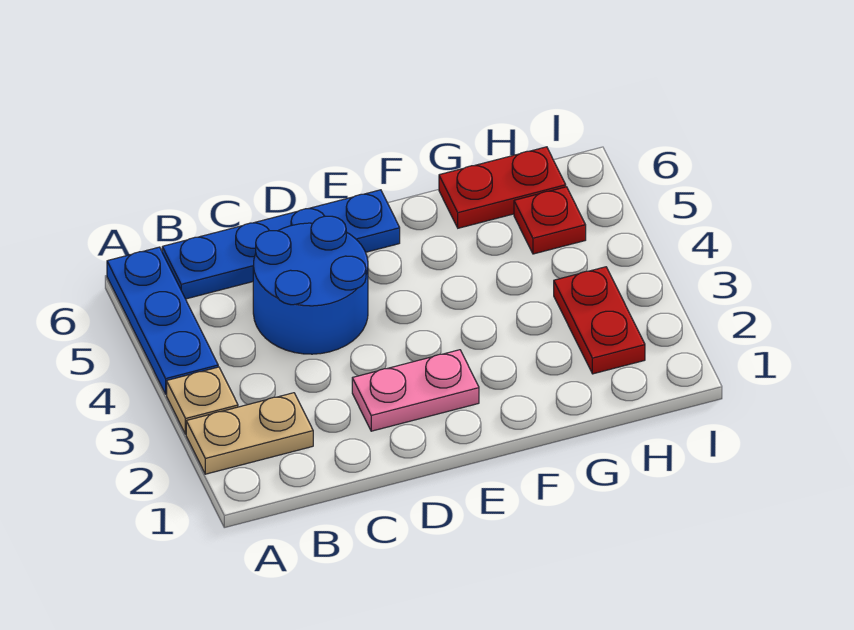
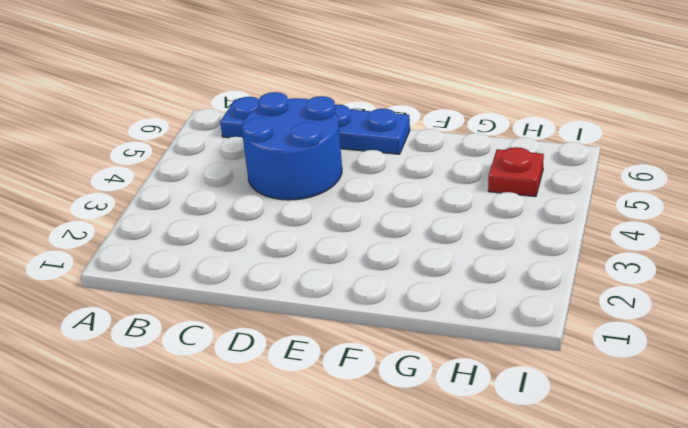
none -> tan 1x2 plate [186,393,313,474]
none -> tan 1x1 plate [167,367,238,434]

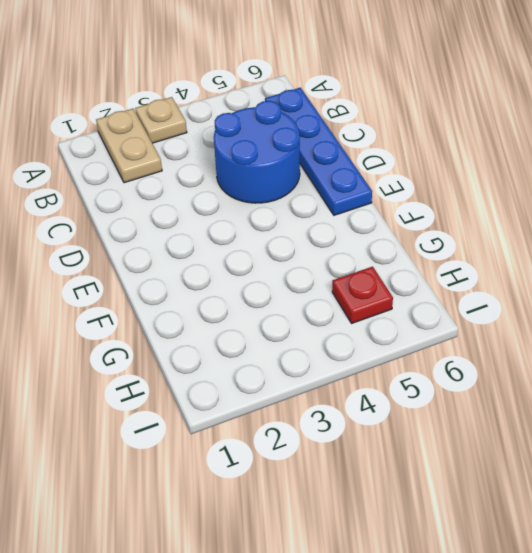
none -> blue 1x3 plate [107,247,218,394]
none -> pink 1x2 plate [352,350,479,431]

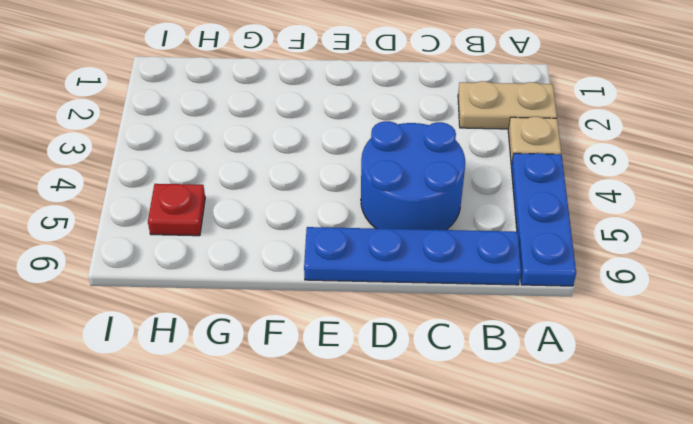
none -> pink 1x2 plate [352,350,479,431]
none -> red 1x2 plate [439,147,566,228]

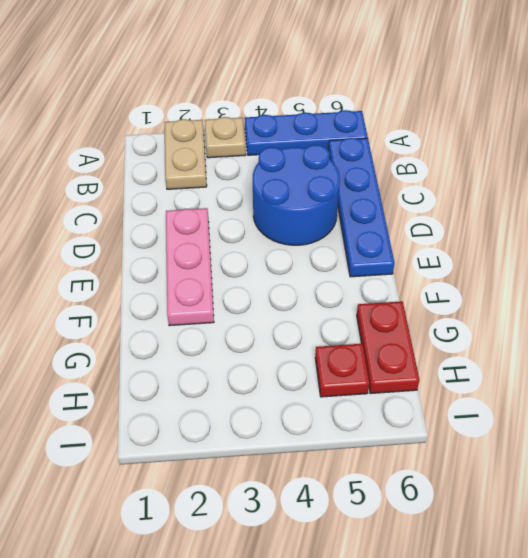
pink 1x3 plate [166,208,214,326] -> pink 1x2 plate [352,350,479,431]
none -> red 1x2 plate [554,267,645,374]

